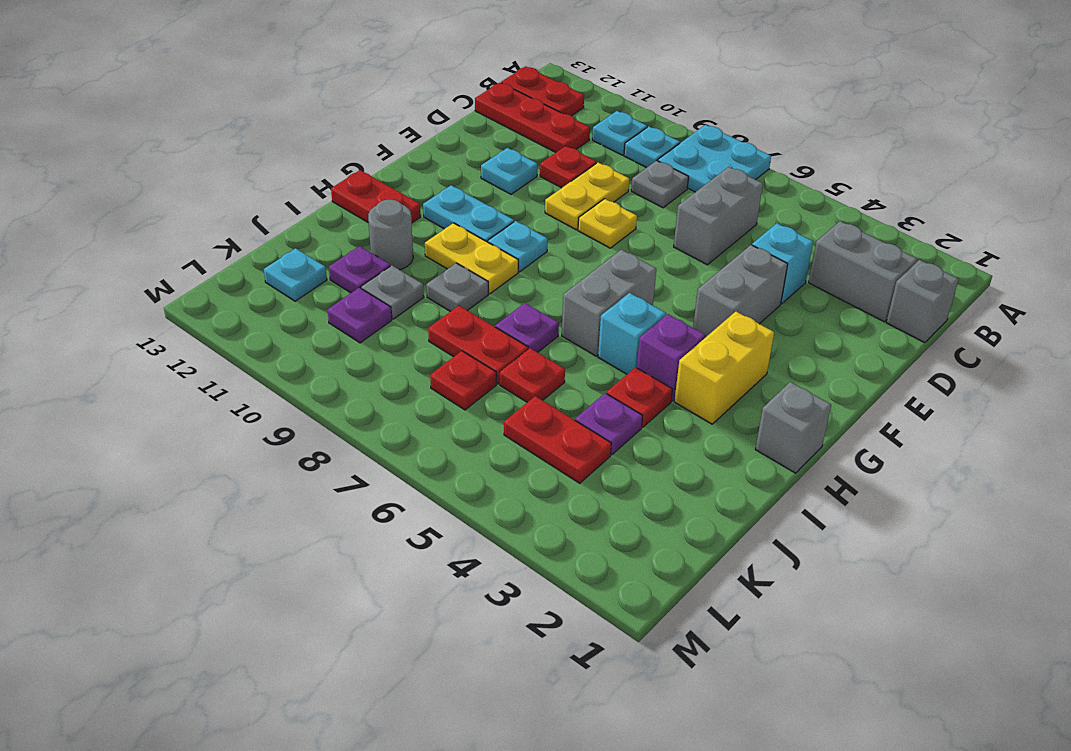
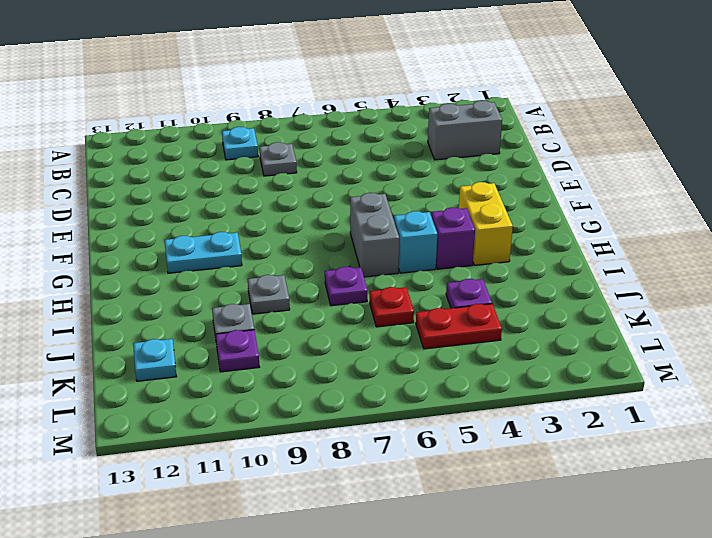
none -> cyan 2x2 plate [658,125,771,192]
none -> cyan 1x1 plate [592,111,647,155]
none -> red 1x2 plate [501,66,584,116]
none -> grey 1x1 brick [886,260,959,343]

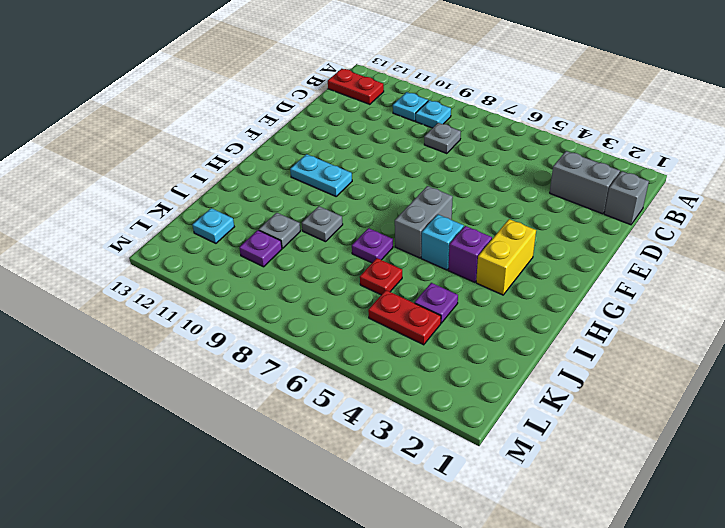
none -> cyan 2x2 plate [658,125,771,192]
none -> grey 1x2 brick [674,167,763,265]
none -> red 1x3 plate [475,83,590,152]
none -> cyan 1x1 brick [752,223,813,304]

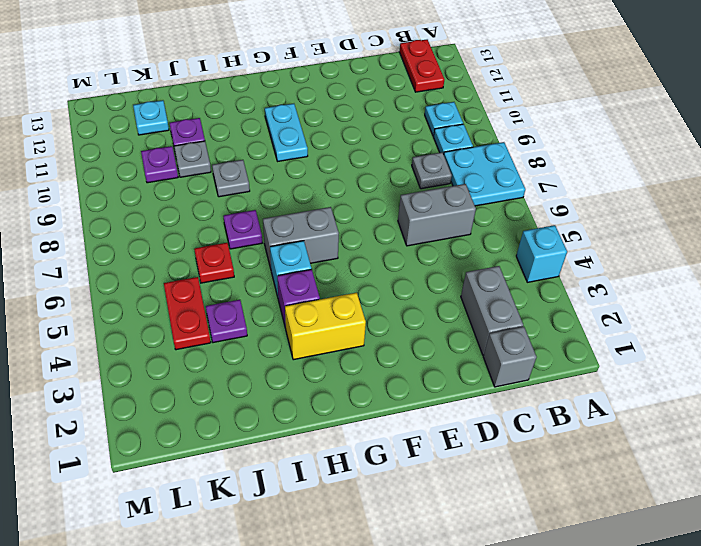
cyan 1x1 brick [516,225,567,282] -> cyan 1x1 brick moved to [752,223,813,304]
none -> red 1x3 plate [475,83,590,152]
none -> yellow 1x2 plate [545,163,629,230]
none -> red 1x1 plate [540,146,596,188]
none -> grey 1x2 brick [693,245,788,338]

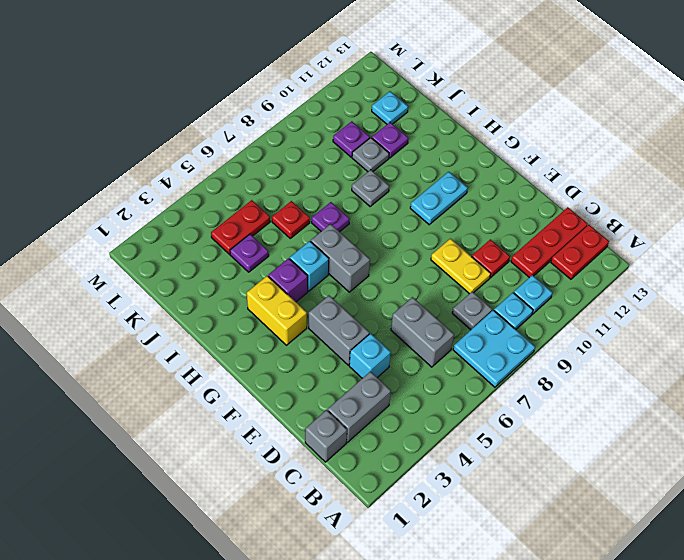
none -> yellow 1x1 plate [578,199,637,248]
none -> cyan 1x1 plate [481,148,537,194]
none -> cyan 1x1 plate [488,221,548,272]
none -> grey 1x1 brick [755,382,831,473]

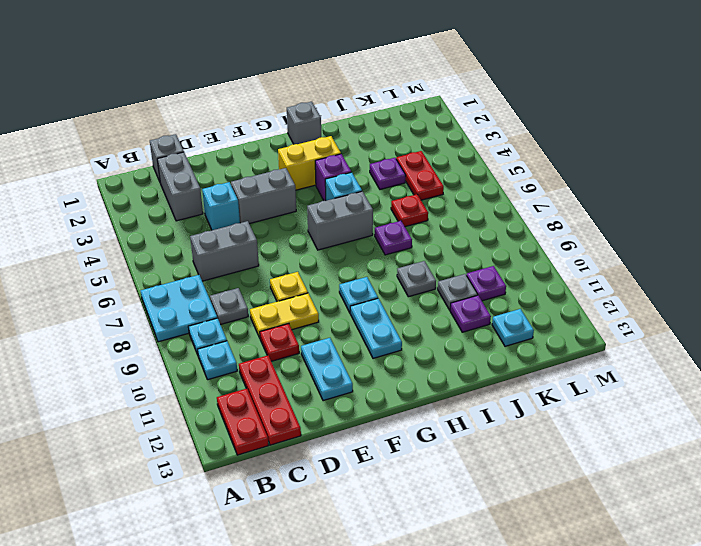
cyan 1x2 plate [301,338,353,401] -> cyan 1x1 plate [481,148,537,194]
none -> yellow 1x2 plate [425,223,518,294]
none -> red 1x2 plate [331,170,421,223]
none -> red 1x1 plate [607,367,673,427]
none -> grey 1x1 round brick [368,200,413,270]

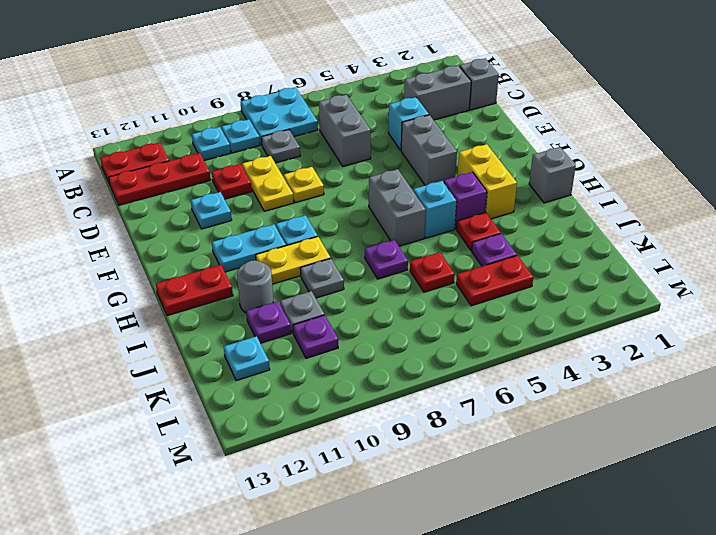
none -> red 1x2 plate [428,306,528,384]
none -> red 1x1 plate [430,351,496,410]

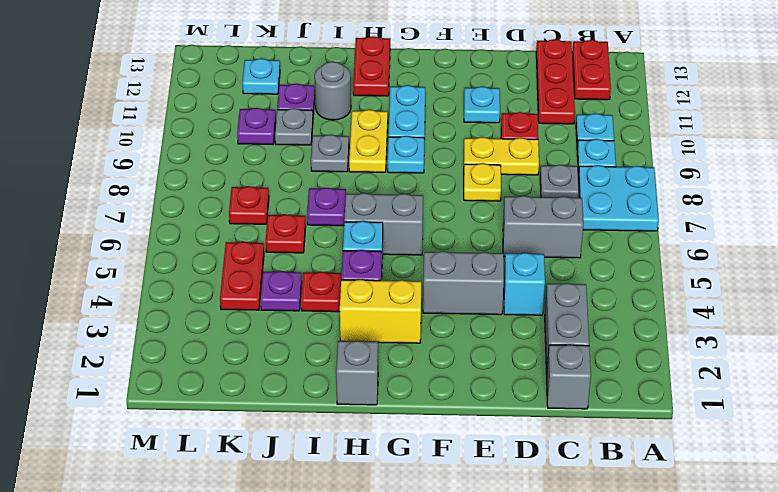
none -> red 1x2 plate [428,306,528,384]

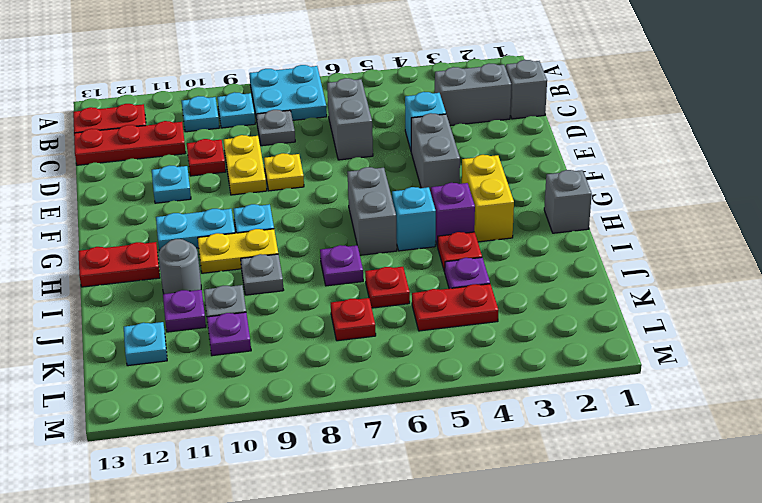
none -> red 1x2 plate [428,306,528,384]

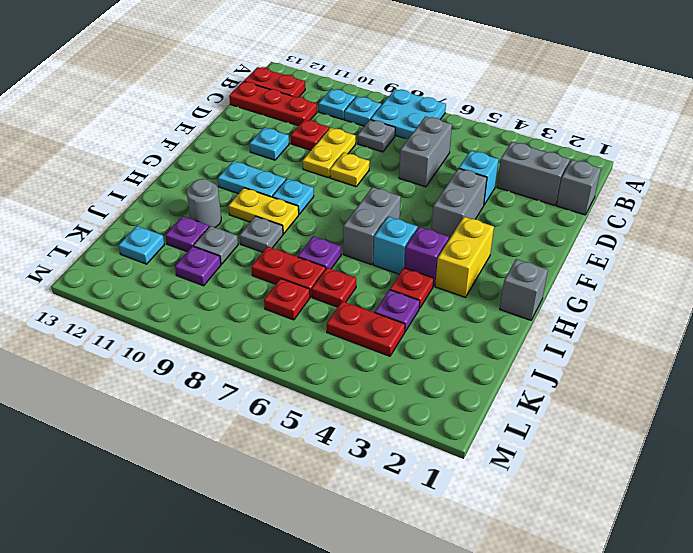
none -> red 1x2 plate [331,170,421,223]

